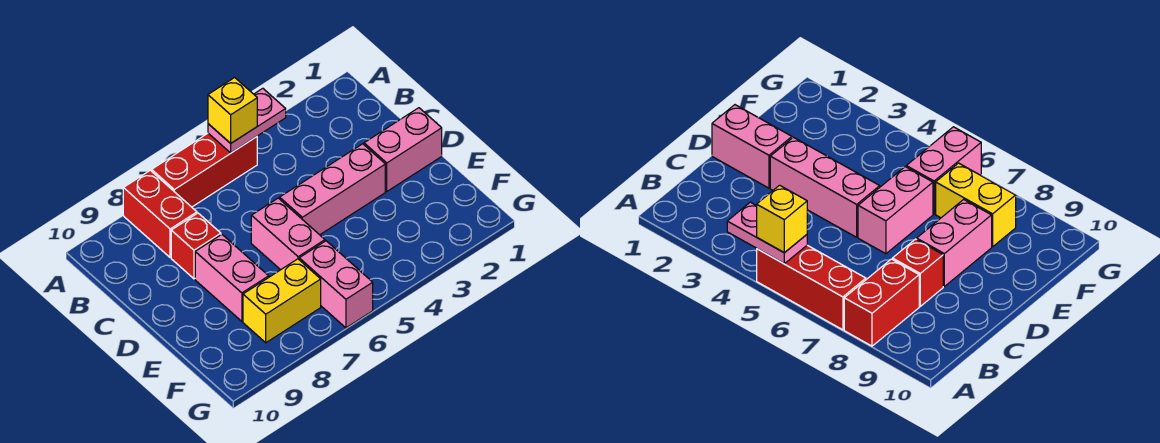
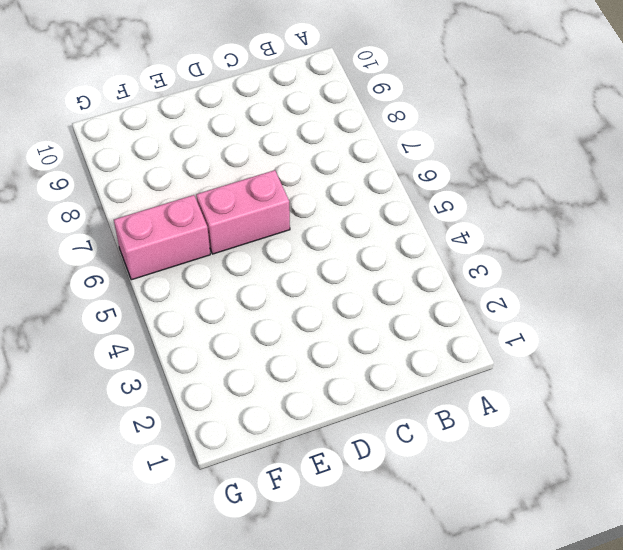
none -> red 1x3 brick [152,133,257,207]
none -> red 1x2 brick [123,170,197,258]

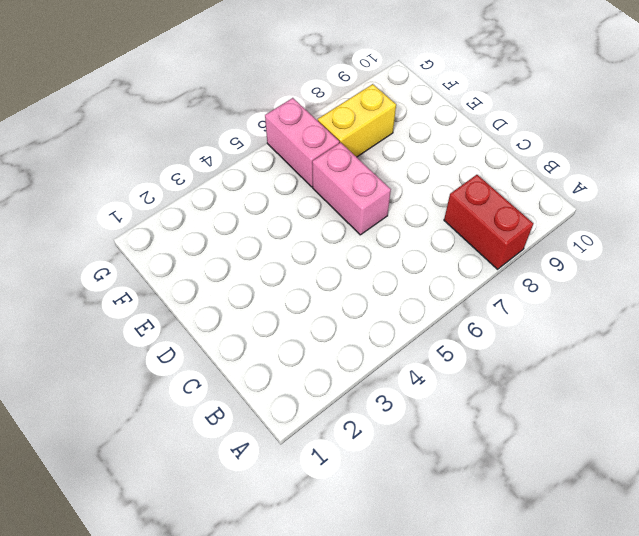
none -> red 1x3 brick [152,133,257,207]
none -> red 1x1 brick [171,213,221,279]

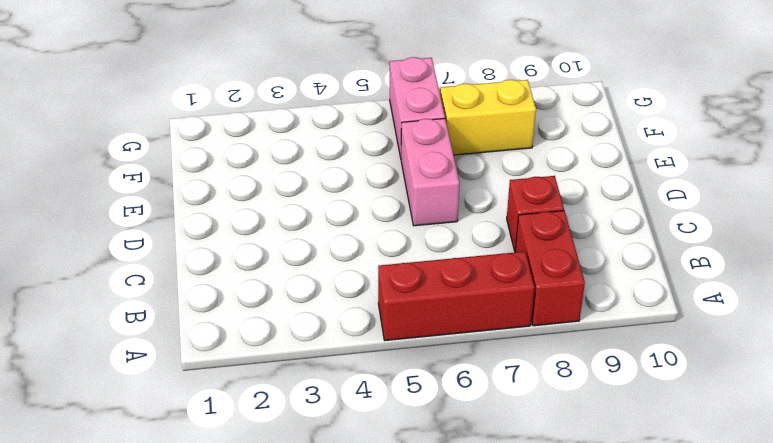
none -> pink 1x2 brick [364,108,442,191]
none -> pink 1x3 brick [280,144,385,235]

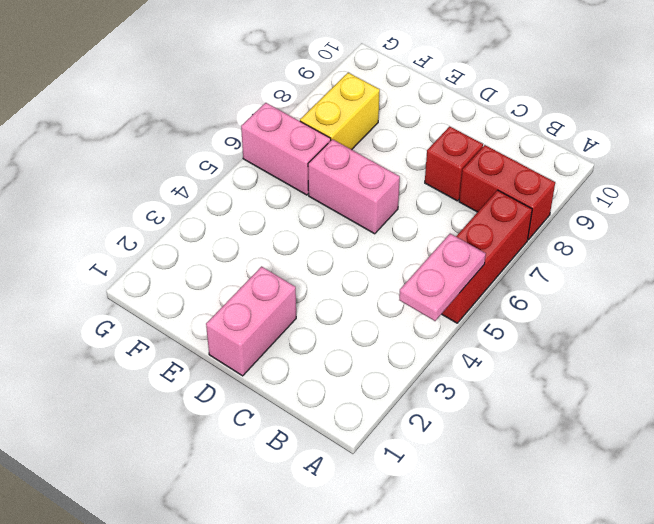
none -> pink 1x3 brick [280,144,385,235]
none -> pink 1x2 brick [195,235,269,321]

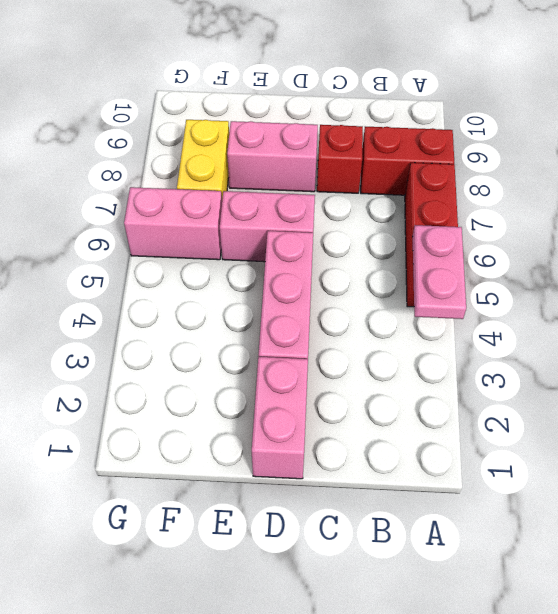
none -> yellow 1x1 brick [208,78,257,143]

